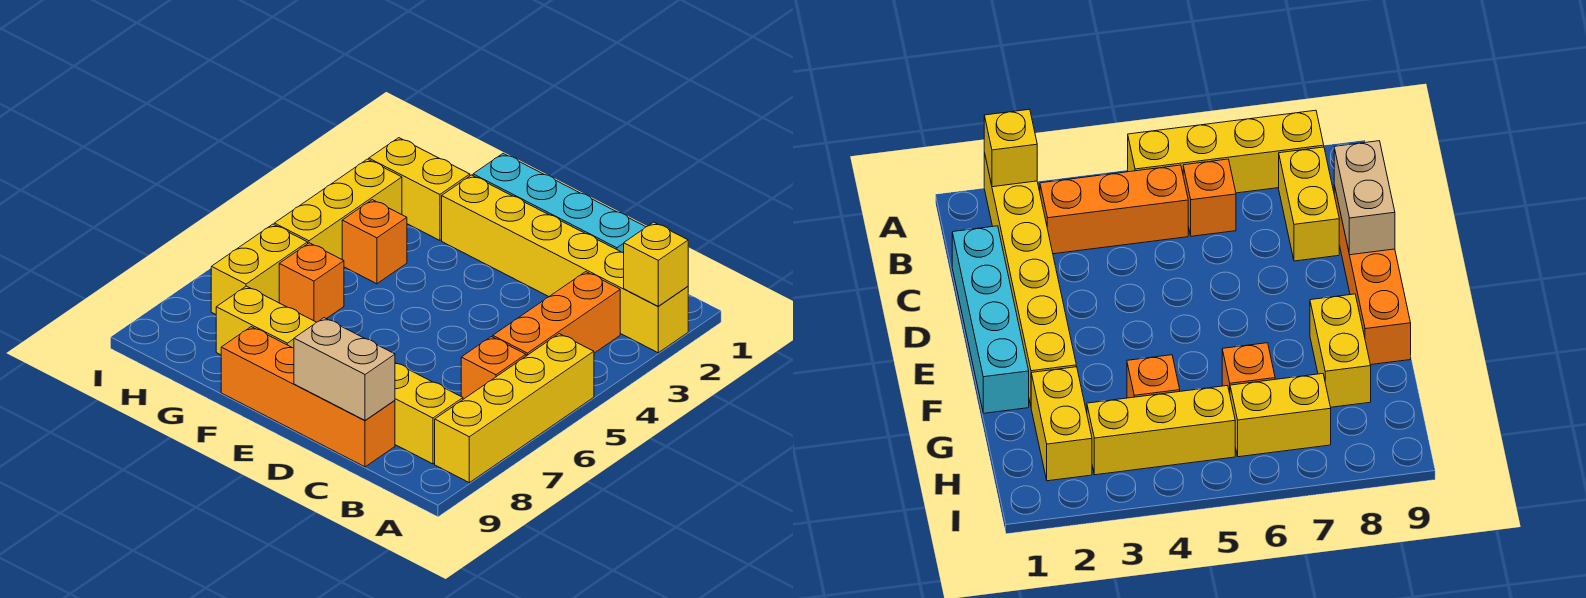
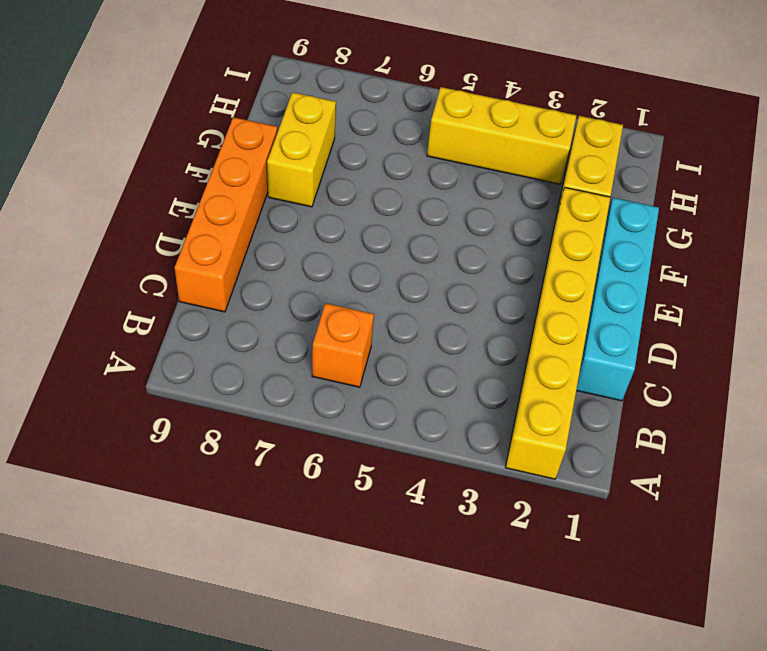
none -> yellow 1x4 brick [435,334,594,483]
none -> orange 1x3 brick [493,272,620,356]
none -> yellow 1x2 brick [395,363,463,464]

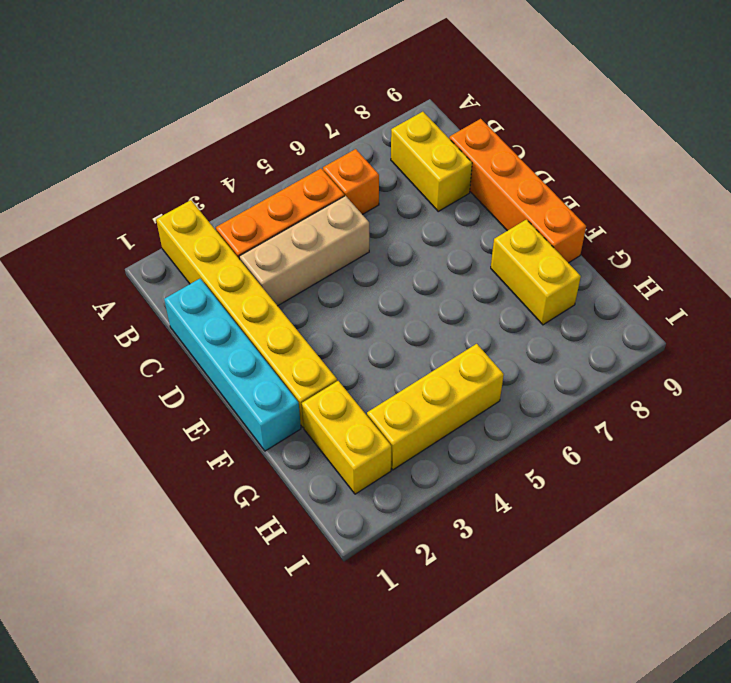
tan 1x3 brick [239,196,369,306] -> none
none -> yellow 1x4 brick [435,334,594,483]
none -> orange 1x1 brick [342,200,407,284]
none -> orange 1x1 brick [279,243,344,322]

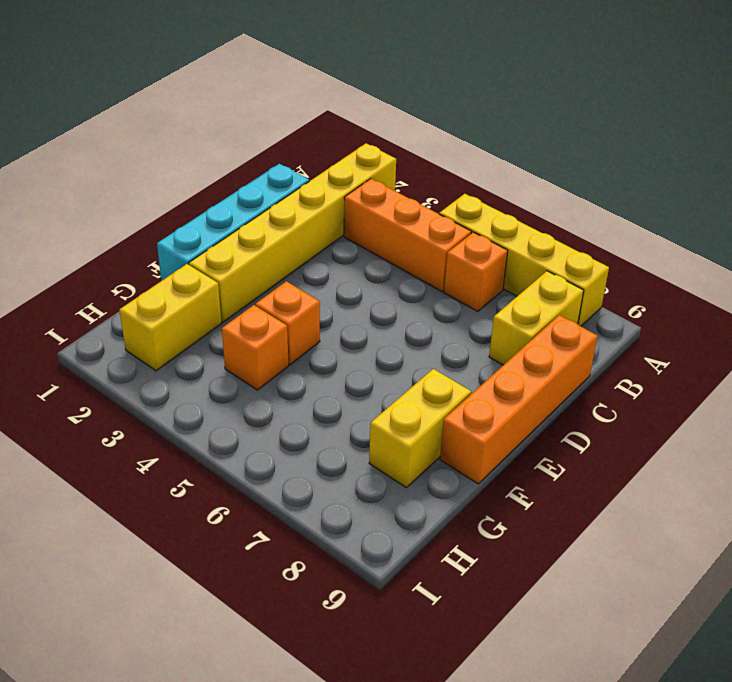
orange 1x1 brick [255,281,320,365] -> orange 1x1 brick moved to [279,243,344,322]
none -> yellow 1x3 brick [274,159,402,259]
none -> yellow 1x2 brick [211,224,308,314]
none -> yellow 1x1 brick [624,222,688,306]

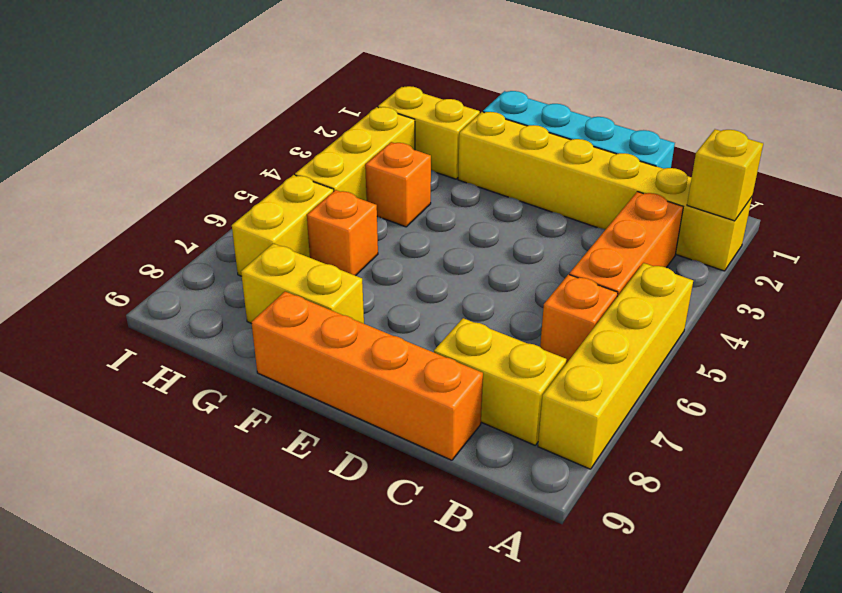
none -> tan 1x2 brick [294,318,395,420]

